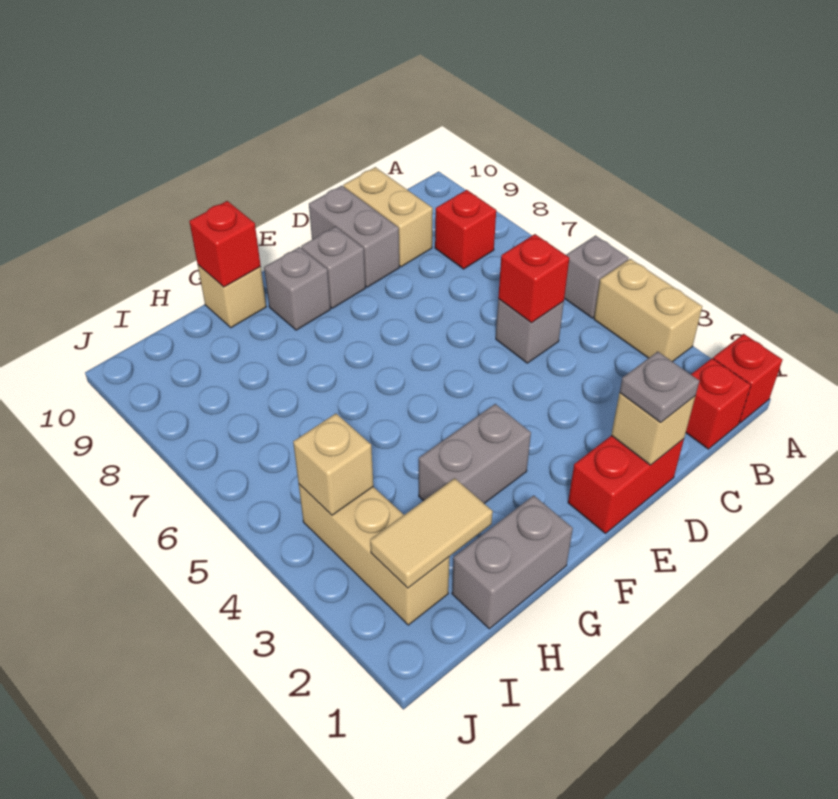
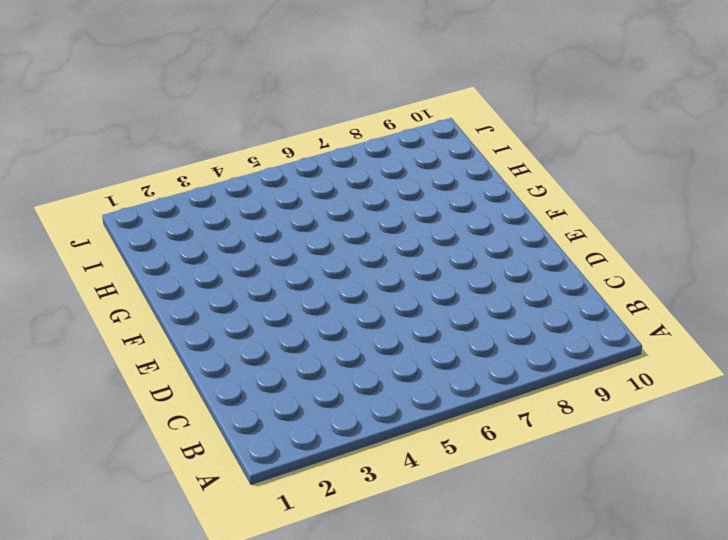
none -> red 1x1 brick [713,334,783,423]
none -> tan 1x2 brick [594,259,702,362]
none -> grey 1x1 brick [564,236,629,318]

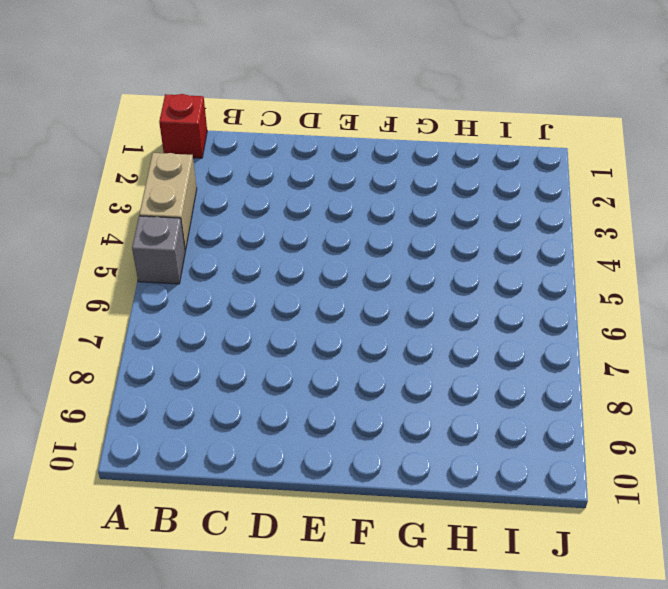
none -> red 1x1 brick [686,358,751,449]
none -> red 1x1 brick [435,190,496,269]
none -> grey 1x1 brick [496,299,564,363]

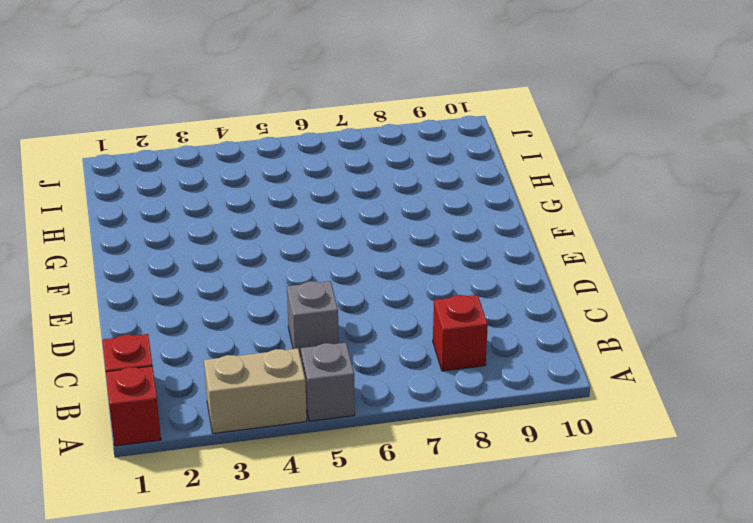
none -> tan 1x2 brick [343,167,433,267]
none -> red 1x2 brick [568,436,684,534]
none -> grey 1x2 brick [309,186,399,287]

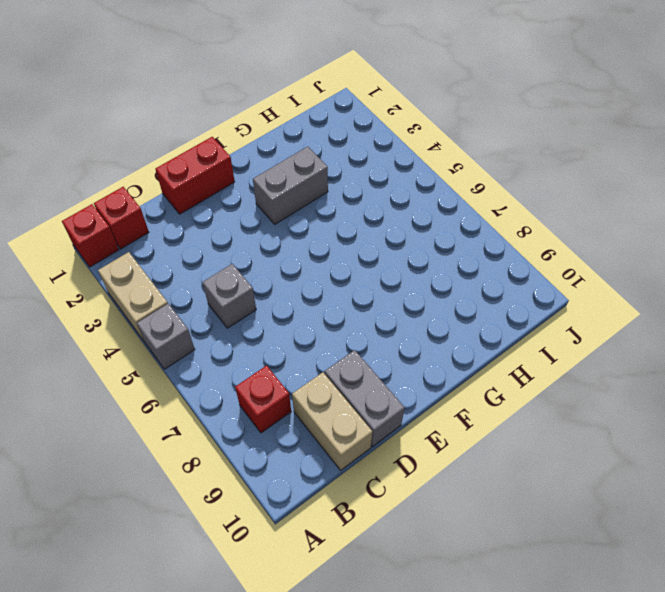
none -> grey 1x1 brick [301,227,366,308]
none -> grey 1x1 brick [264,247,331,330]
none -> grey 1x2 brick [452,495,573,629]

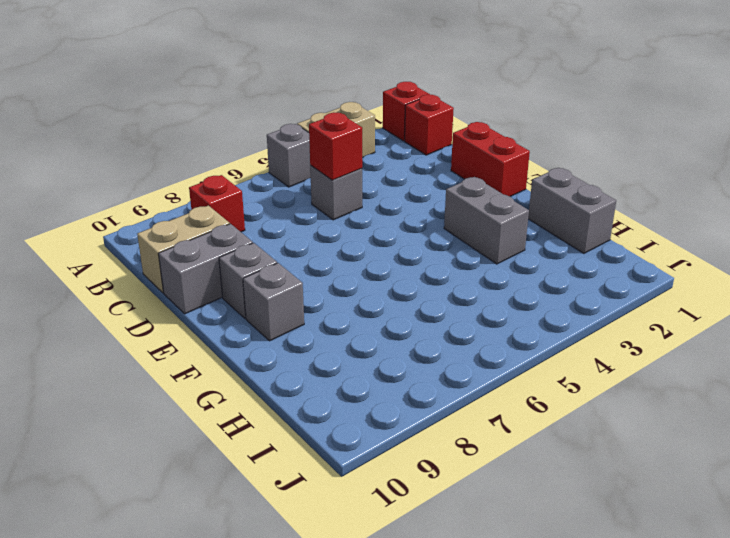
none -> tan 1x1 brick [198,265,266,328]
none -> tan 1x3 brick [299,484,450,625]
none -> tan 1x1 brick [611,393,695,465]

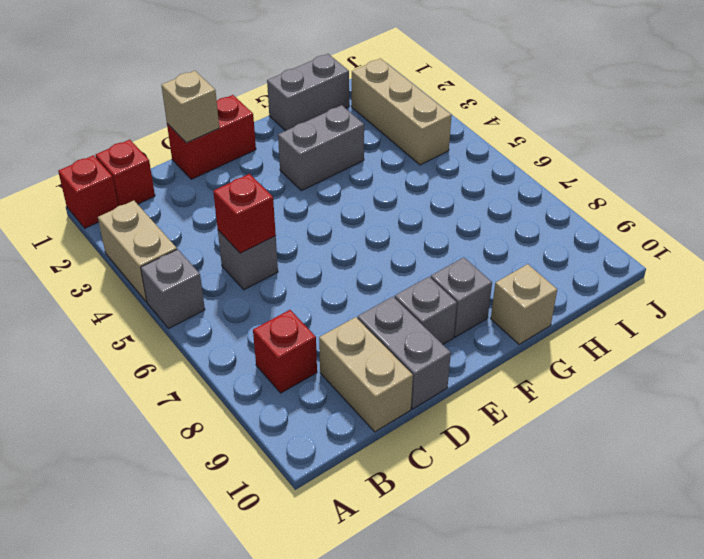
none -> red 1x1 brick [189,201,261,287]
none -> tan 1x2 tile [370,478,493,588]
none -> tan 1x1 brick [293,414,373,515]

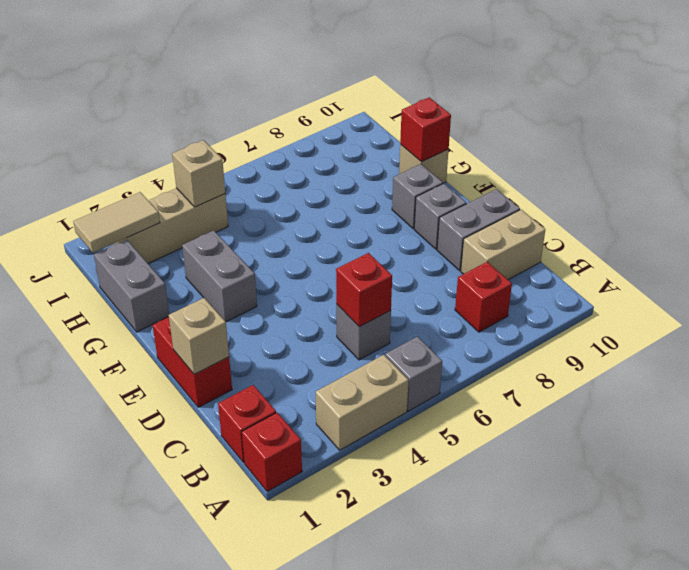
tan 1x2 tile [73,192,160,253] -> tan 1x2 tile turned to [370,478,493,588]
none -> grey 1x1 plate [620,352,699,423]

